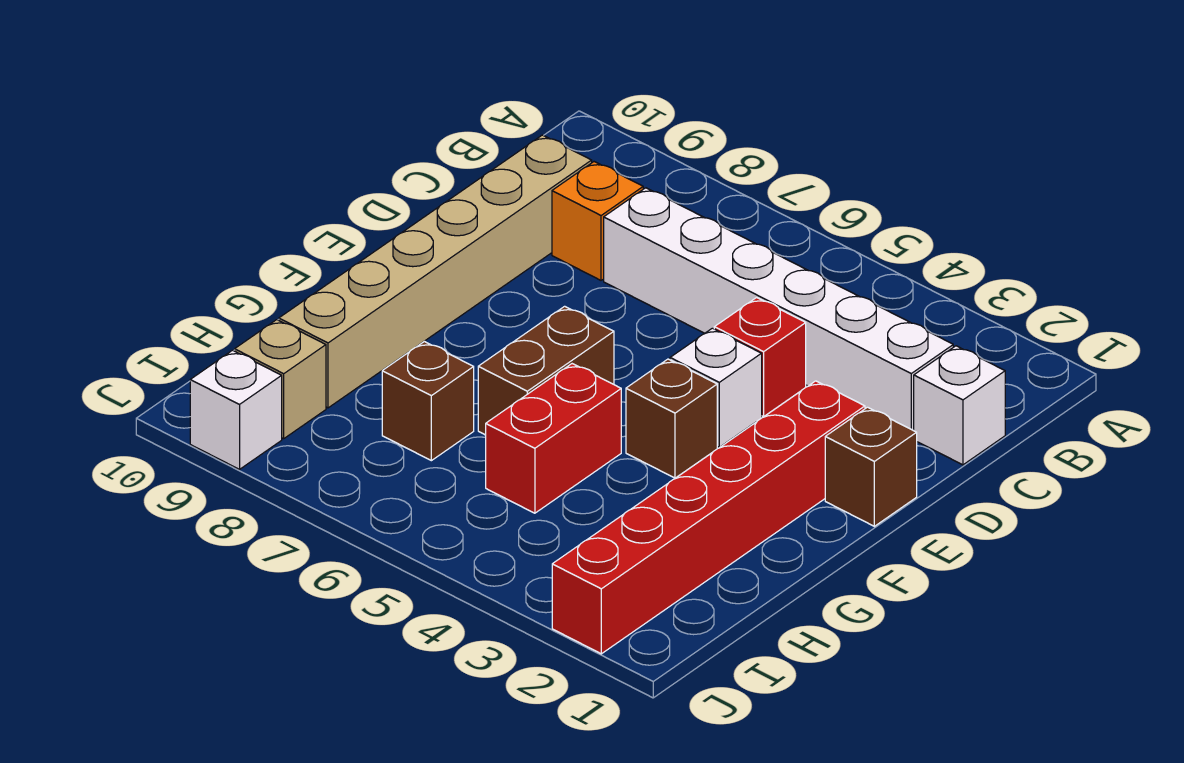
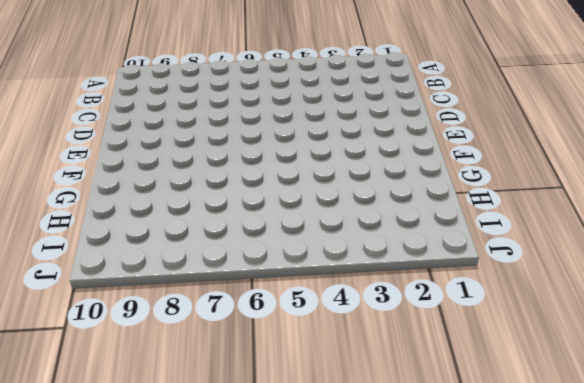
none -> white 1x1 brick [914,346,1005,465]
none -> white 1x6 brick [604,188,953,431]
none -> orange 1x1 brick [552,162,643,280]

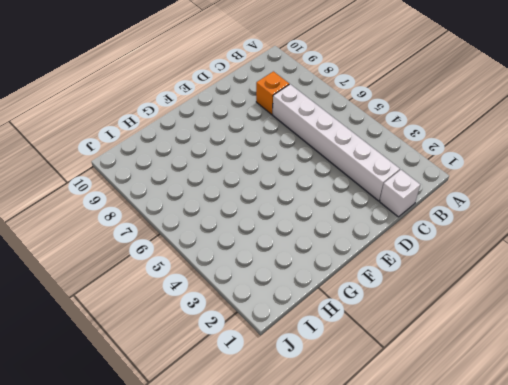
none -> tan 1x6 brick [279,135,592,408]
none -> red 1x1 brick [714,298,806,417]
none -> brown 1x1 brick [825,407,917,526]

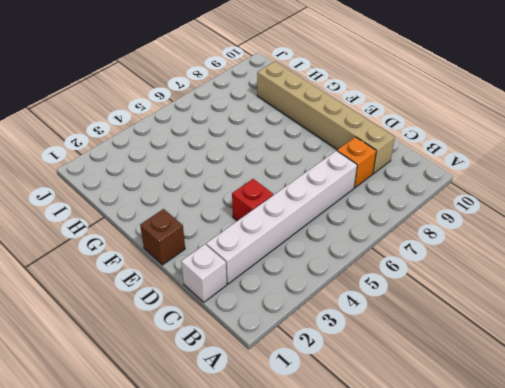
none -> red 1x6 brick [552,381,865,654]
none -> white 1x1 brick [670,328,762,447]
none -> brown 1x1 brick [626,359,717,478]

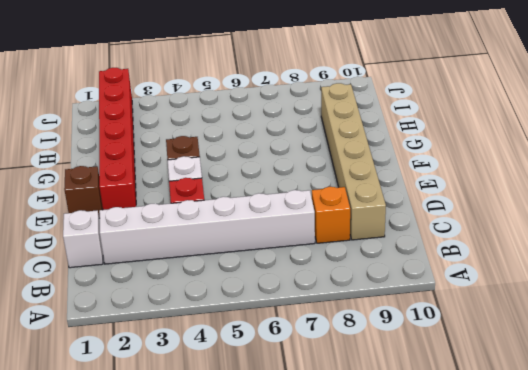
none -> brown 1x2 brick [478,306,614,435]
none -> red 1x2 brick [486,364,621,513]
none -> brown 1x1 brick [382,341,474,461]

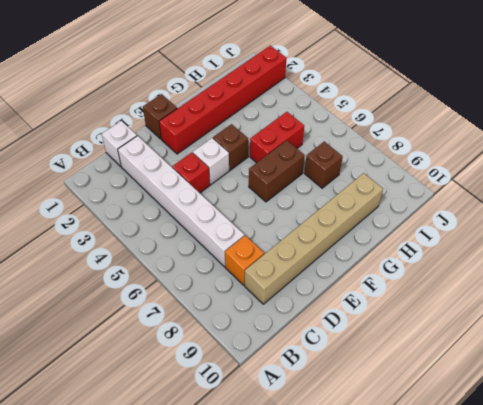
none -> tan 1x1 brick [235,320,326,439]
none -> white 1x1 brick [190,350,282,469]

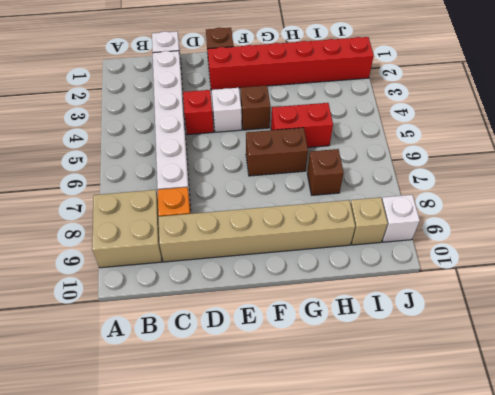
tan 2x2 brick [92,190,162,268] -> none

